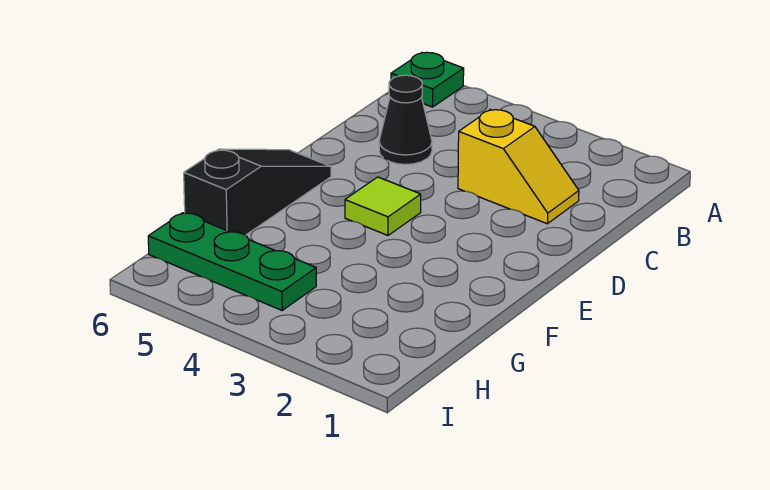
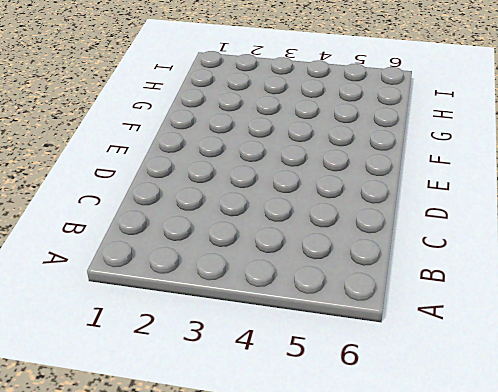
none -> green 1x1 plate [391,52,464,107]
none -> yellow 1x2 slope [458,109,579,224]

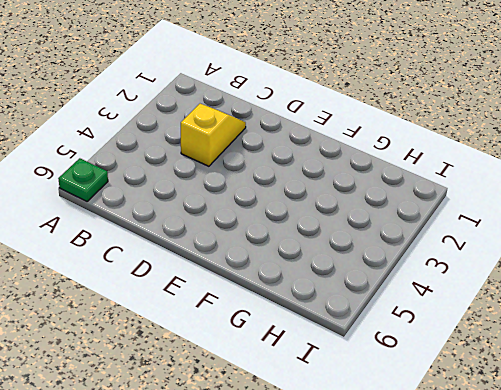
none -> black 1x1 cone [379,75,432,164]
none -> lime 1x1 tile [345,177,421,235]

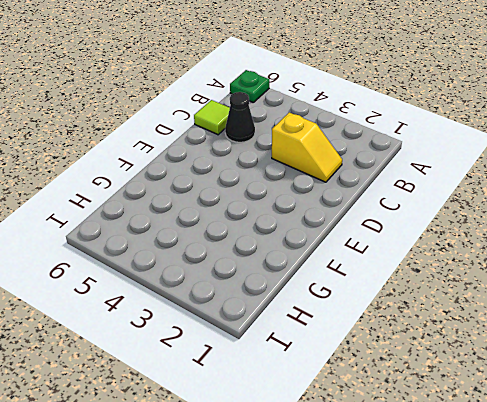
lime 1x1 tile [194,100,230,135] -> lime 1x1 tile moved to [345,177,421,235]
none -> black 1x3 slope [184,149,331,235]
none -> green 1x3 plate [148,213,316,310]

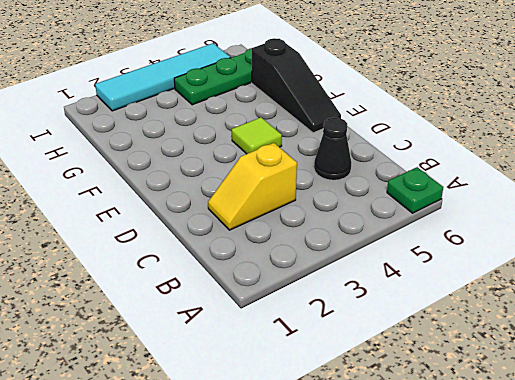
cyan 1x4 tile [95,43,230,111] -> none

